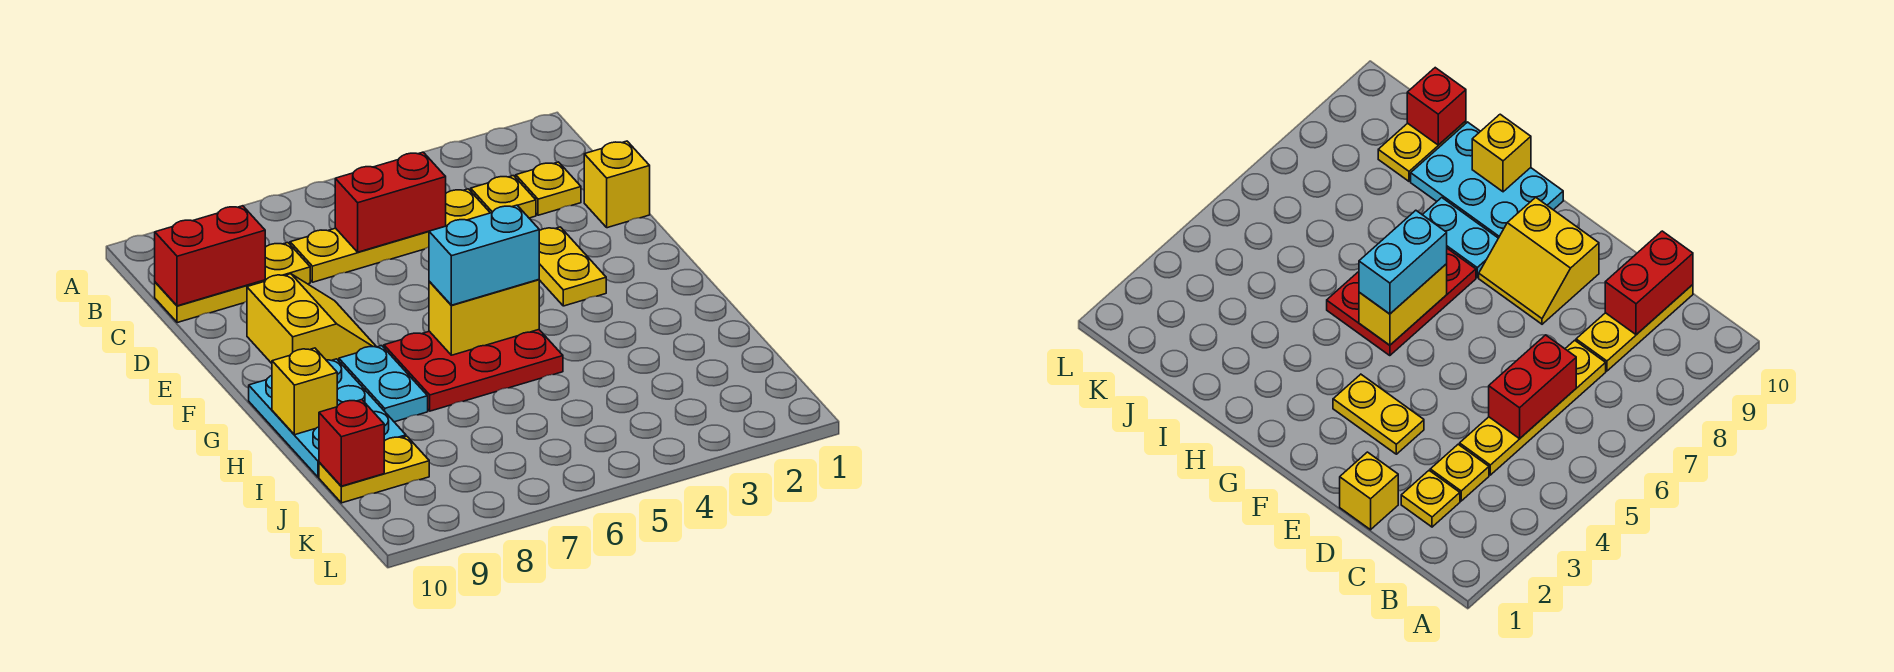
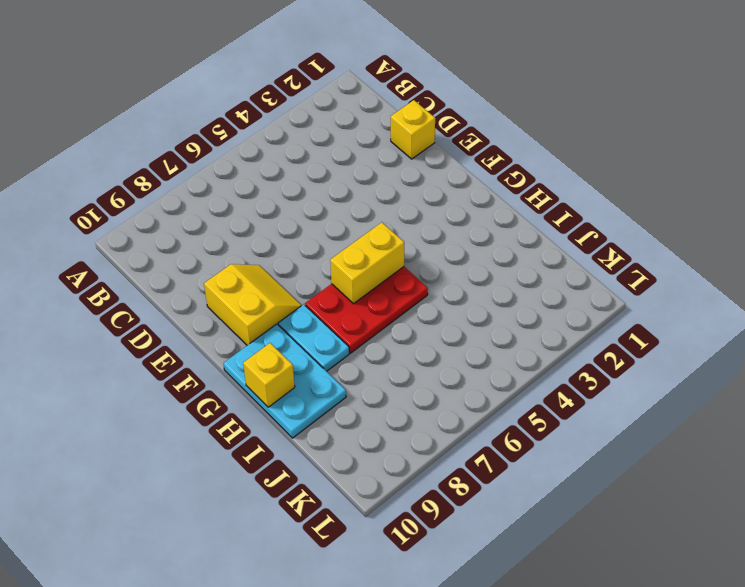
none -> yellow 1x1 plate [516,162,581,215]
none -> yellow 1x1 plate [471,176,536,218]
none -> yellow 1x4 plate [290,189,490,282]

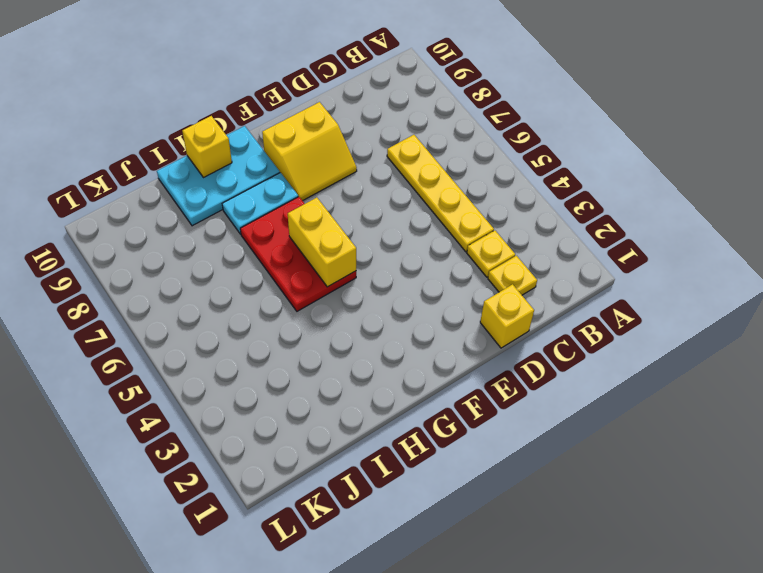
none -> yellow 1x3 plate [155,243,310,323]
none -> yellow 1x2 plate [539,227,606,306]
none -> yellow 1x2 plate [319,436,429,503]

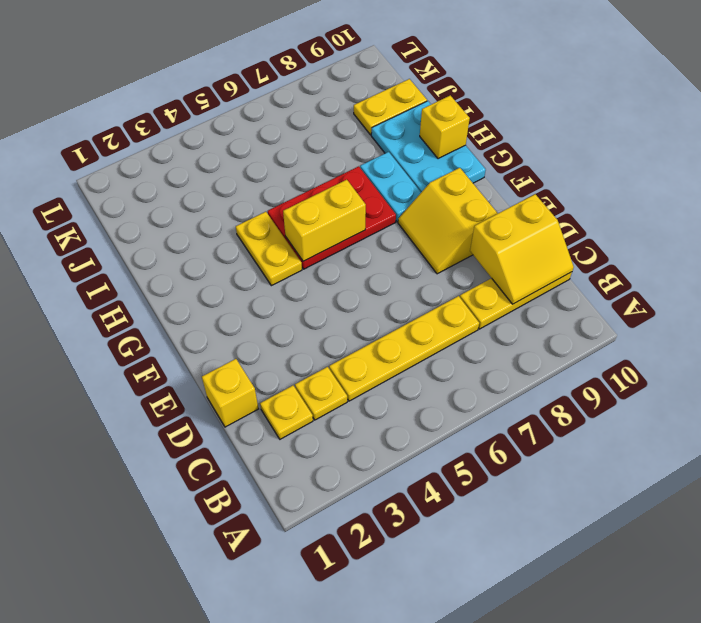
yellow 2x2 slope [470,194,574,304] -> red 1x2 brick [155,206,265,306]
yellow 1x2 plate [236,212,302,286] -> yellow 1x2 plate moved to [539,227,606,306]
none -> red 1x2 brick [335,152,446,252]
none -> red 1x1 brick [319,400,384,486]
none -> cyan 1x2 brick [429,205,539,305]

